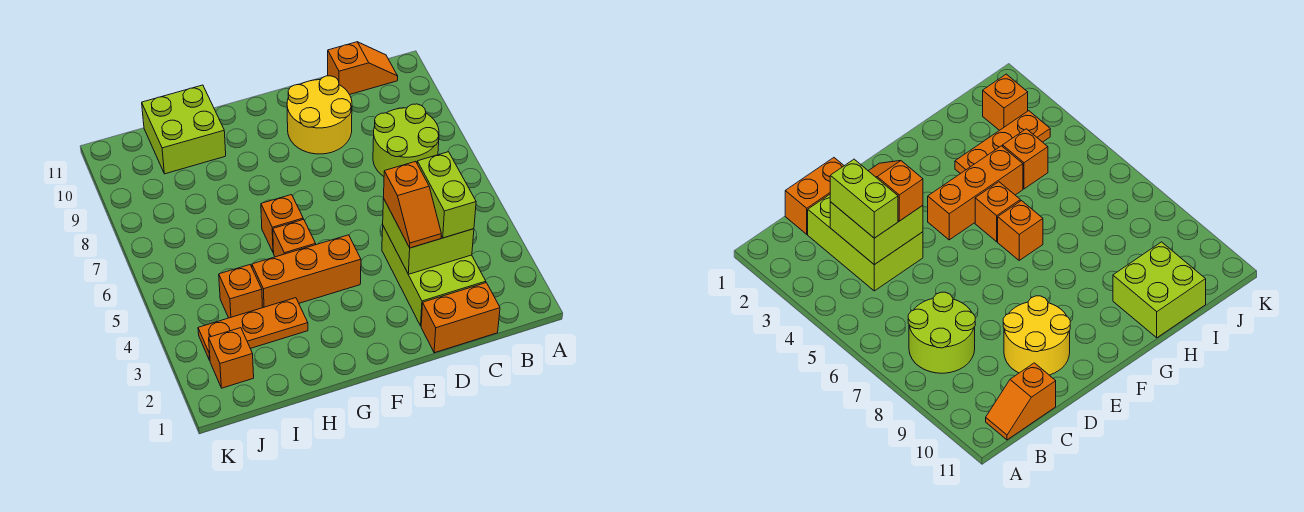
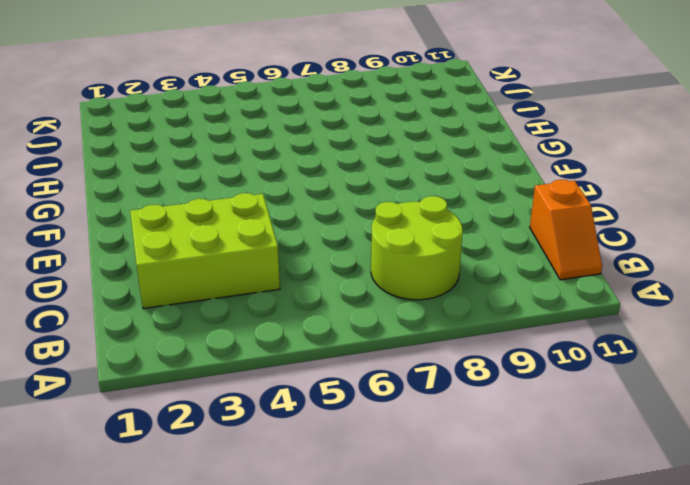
none -> orange 1x2 brick [421,283,500,353]
none -> yellow 2x2 round brick [287,76,352,154]
none -> orange 1x3 brick [252,235,361,308]

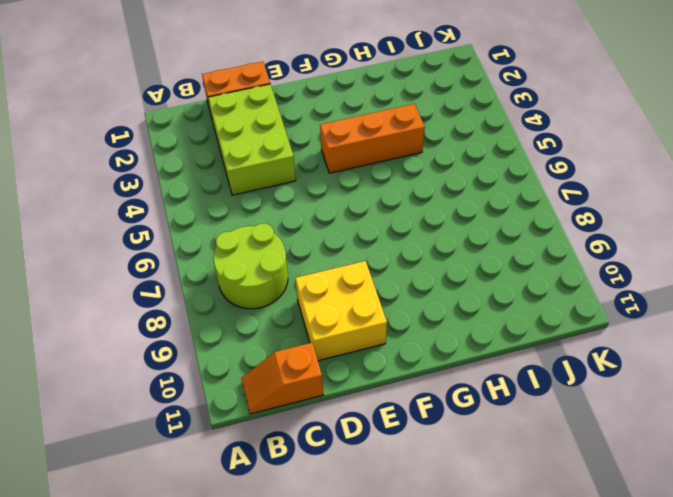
yellow 2x2 brick [295,261,387,361] -> yellow 2x2 round brick [287,76,352,154]
none -> orange 1x1 brick [273,219,316,257]
none -> orange 1x1 brick [261,195,303,253]
none -> orange 1x3 plate [198,298,308,360]

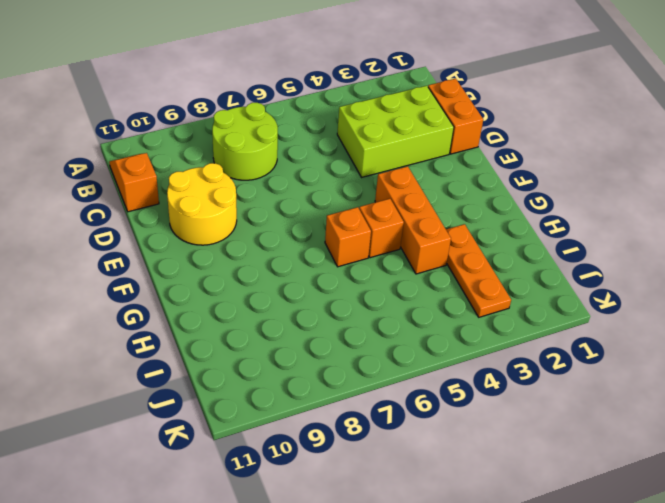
none -> lime 2x2 brick [142,85,226,174]
none -> orange 1x1 brick [219,265,263,318]
none -> orange 1x1 brick [209,328,254,388]

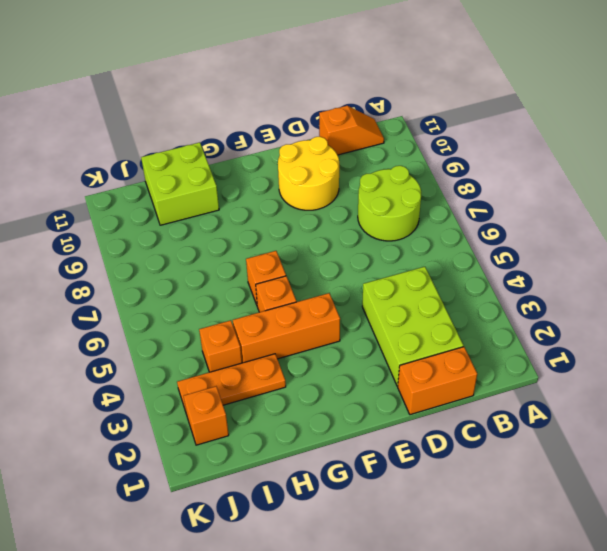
none -> lime 2x2 brick [383,199,474,274]
none -> lime 1x2 brick [417,152,476,238]
none -> orange 1x2 slope [384,161,441,248]

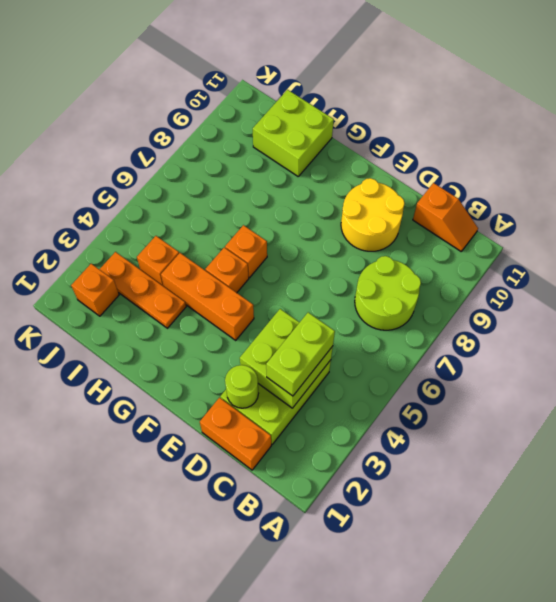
lime 1x1 round brick [225,365,259,408] -> none
none -> orange 1x2 slope [384,161,441,248]

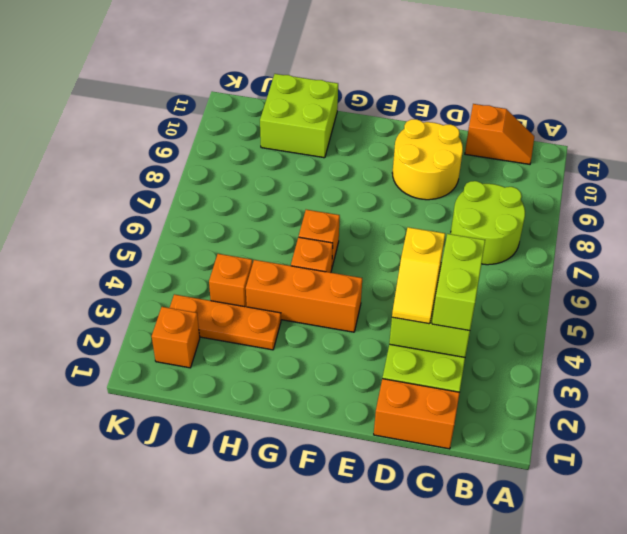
yellow 1x2 slope [392,227,445,324] -> orange 1x2 slope [384,161,441,248]

